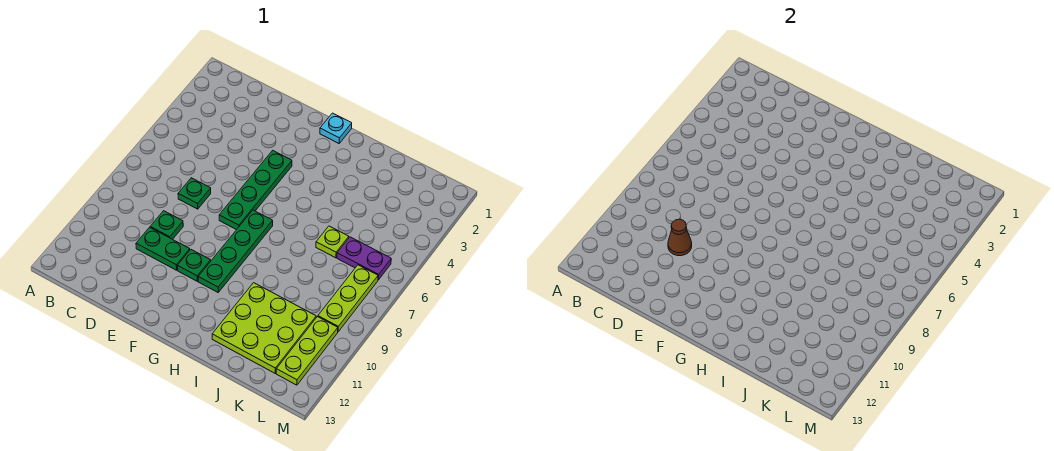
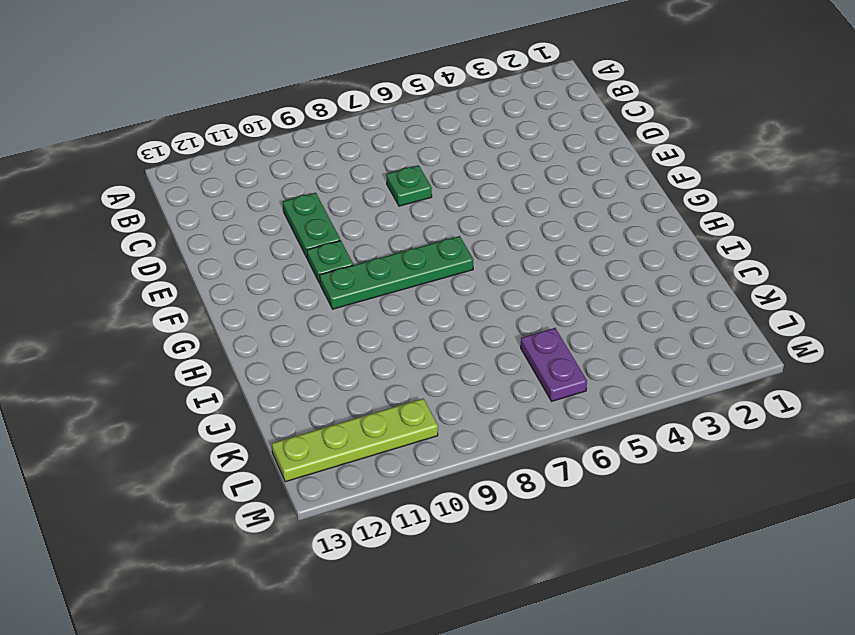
lime 1x4 plate [272,398,438,482] -> lime 1x3 plate [276,317,338,385]
none -> green 1x1 plate [150,211,183,239]
none -> green 1x4 plate [219,150,292,230]
none -> cyan 1x1 plate [320,113,352,143]

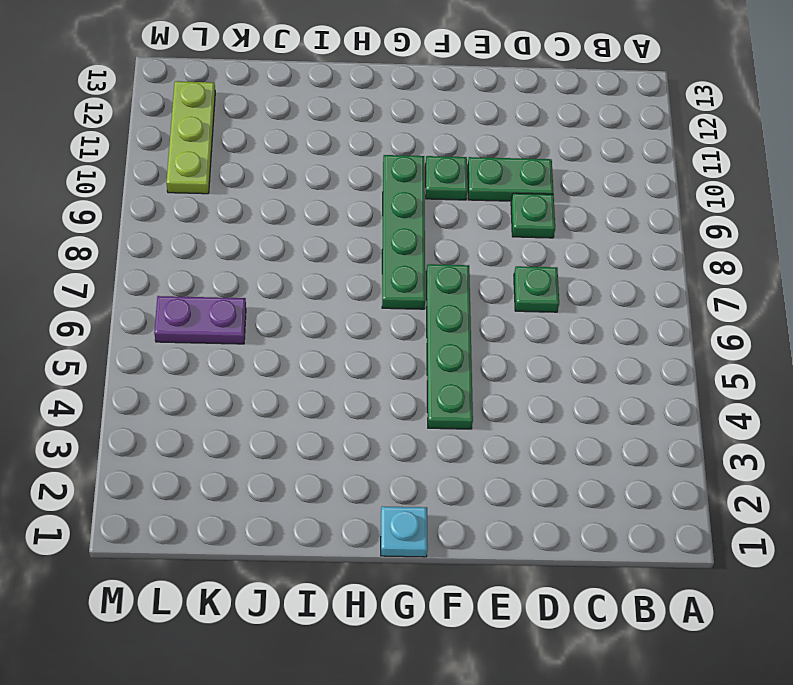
none -> lime 3x3 plate [212,283,316,373]
none -> lime 1x1 plate [316,226,349,258]
none -> lime 1x3 plate [318,265,378,332]

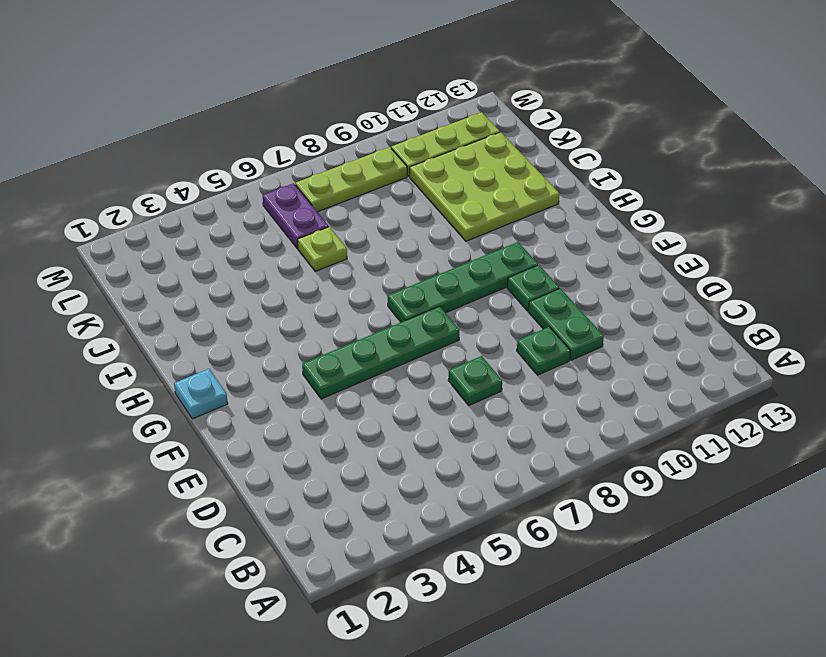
none -> brown 1x1 cone [668,219,692,256]

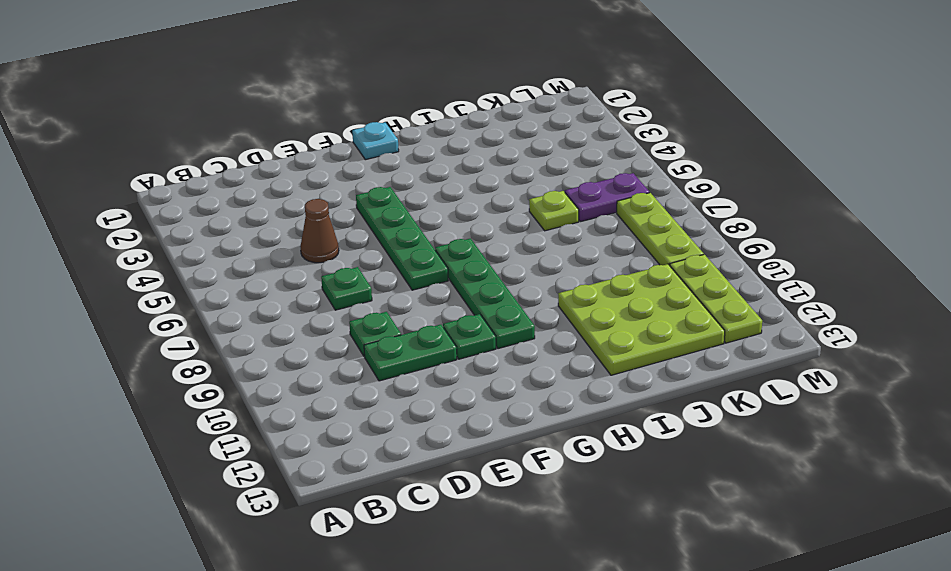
brown 1x1 cone [300,199,339,263] -> brown 1x1 cone moved to [668,219,692,256]

